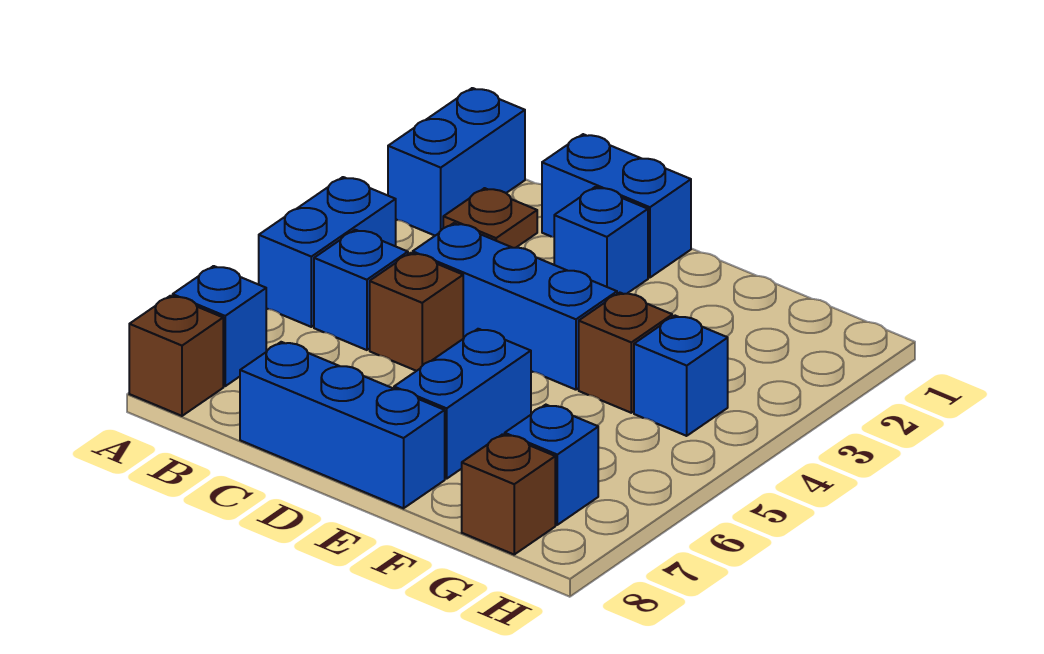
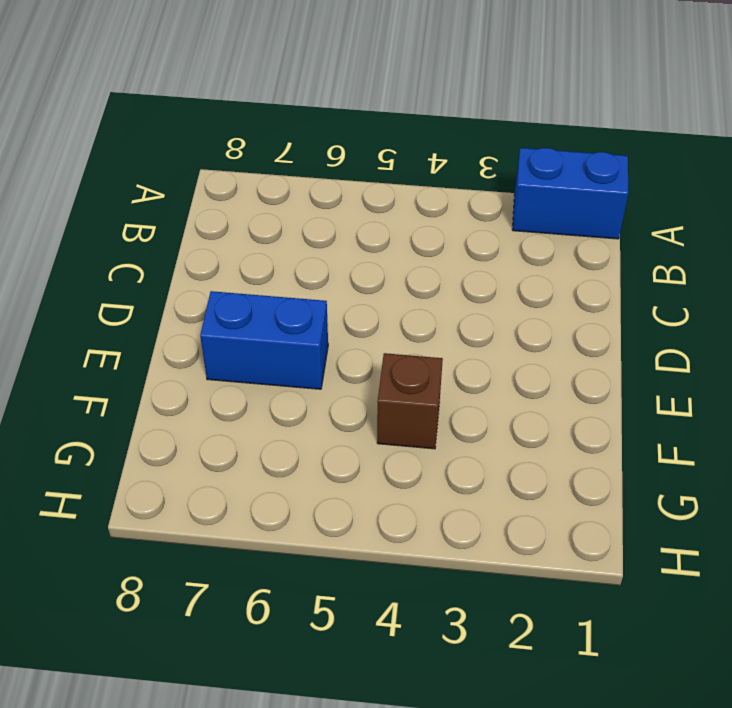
none -> blue 1x2 brick [259,177,396,327]
none -> blue 1x1 brick [173,266,266,386]
none -> brown 1x1 brick [129,296,223,416]

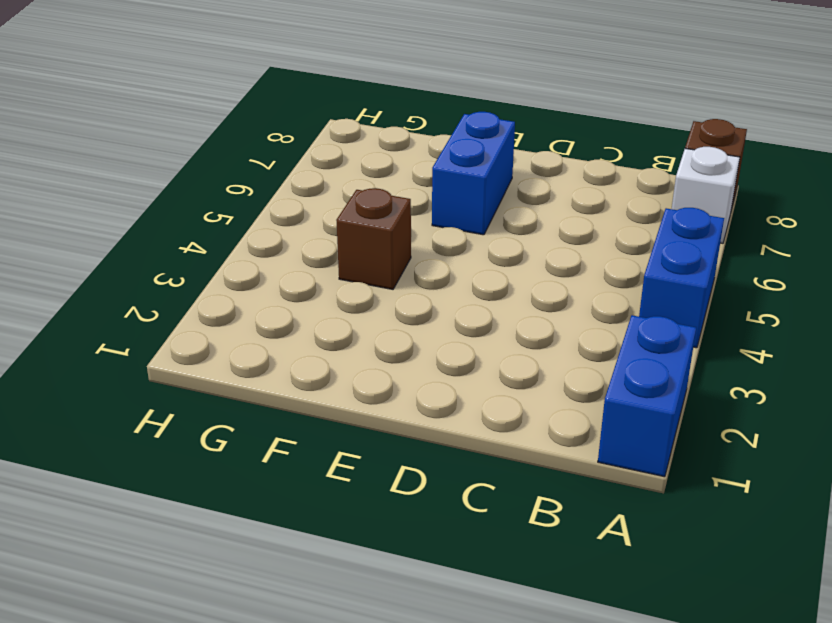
white 1x1 brick [672,147,740,243] -> blue 1x1 brick [173,266,266,386]
none -> brown 1x1 plate [443,188,537,248]
none -> blue 1x1 brick [314,230,408,350]
none -> blue 1x2 brick [542,134,691,278]

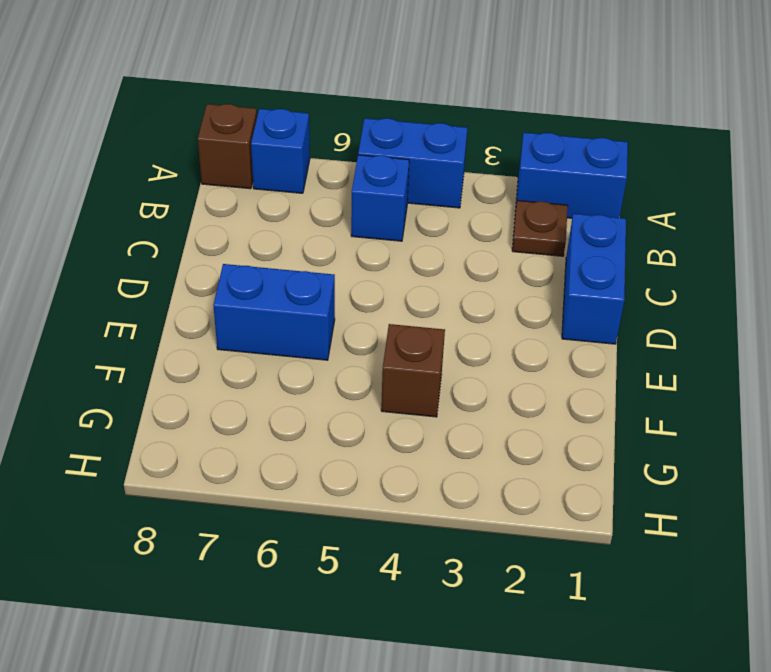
none -> blue 1x3 brick [413,223,617,390]
none -> brown 1x1 brick [370,253,463,371]
none -> blue 1x3 brick [240,342,445,508]

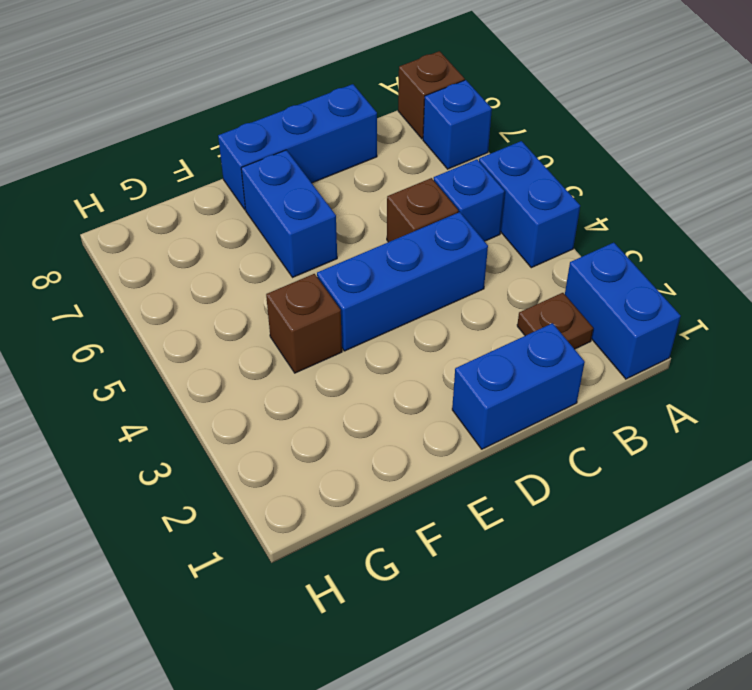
none -> blue 1x1 brick [554,187,648,294]
none -> blue 1x1 brick [634,316,728,436]
none -> blue 1x1 brick [505,405,598,525]

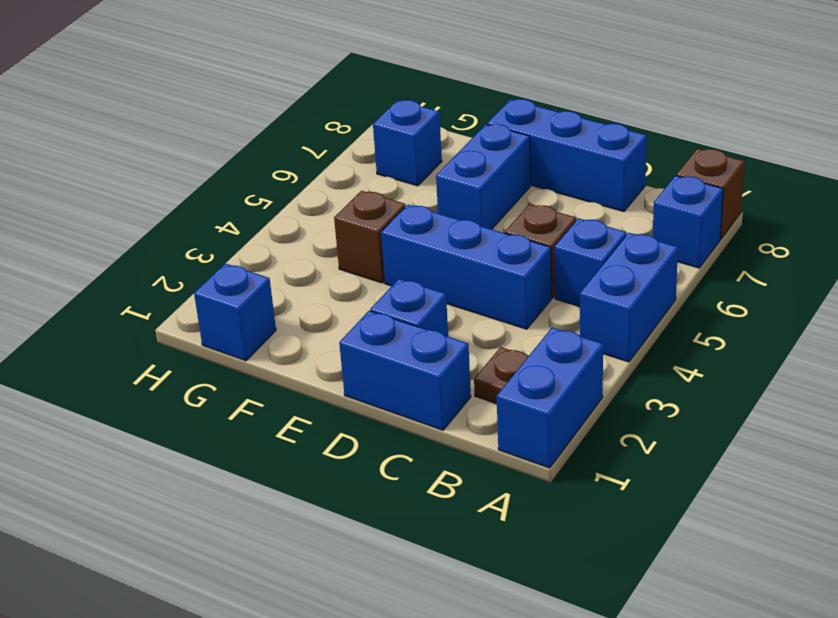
blue 1x1 brick [194,263,276,361] -> blue 1x1 brick moved to [634,316,728,436]
none -> brown 1x1 brick [462,434,555,554]

